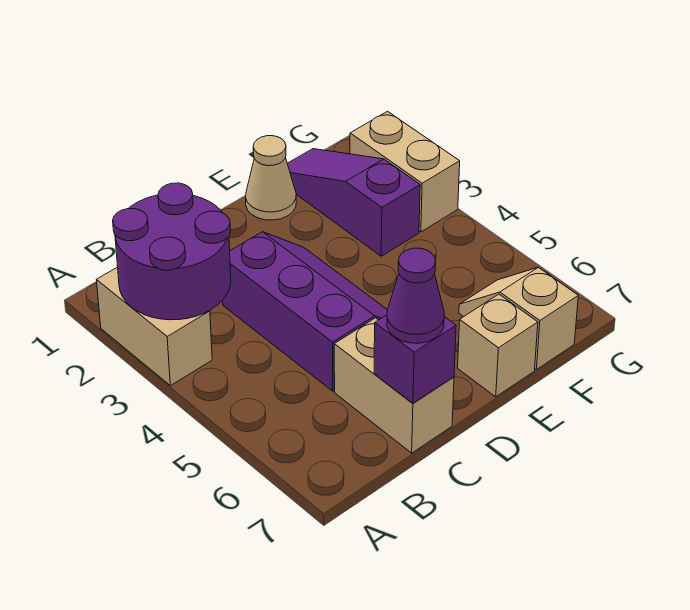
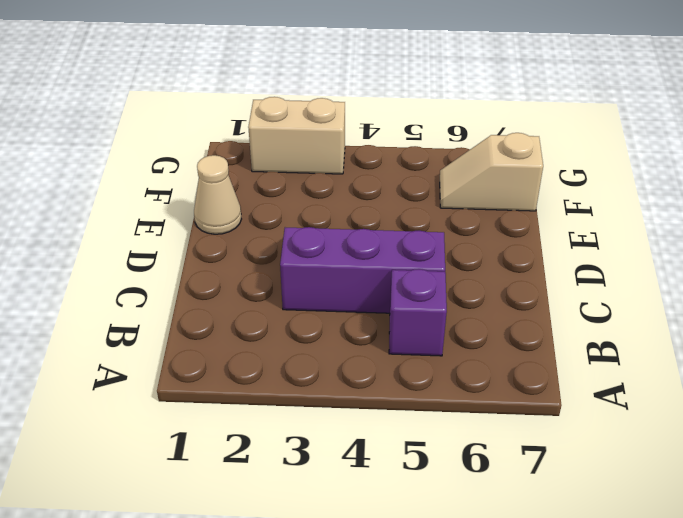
purple 1x1 brick [389,269,447,356] -> purple 1x1 brick moved to [374,315,456,403]
none -> tan 1x2 brick [97,267,212,386]
none -> tan 1x2 brick [334,318,454,453]

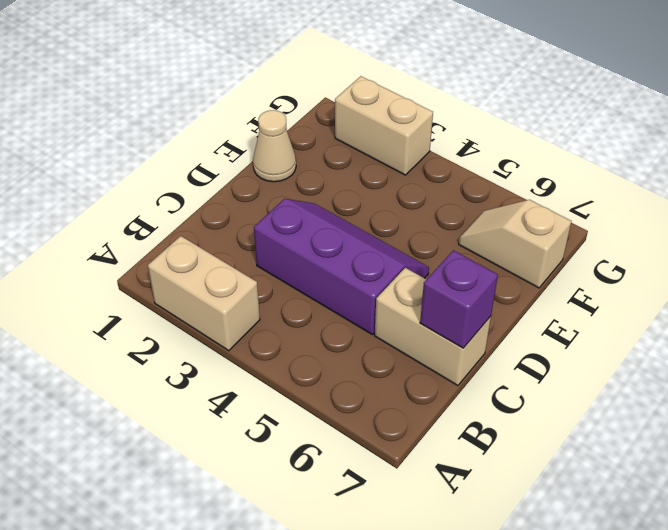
none -> tan 1x1 brick [458,294,538,397]
none -> purple 1x3 slope [287,149,420,256]

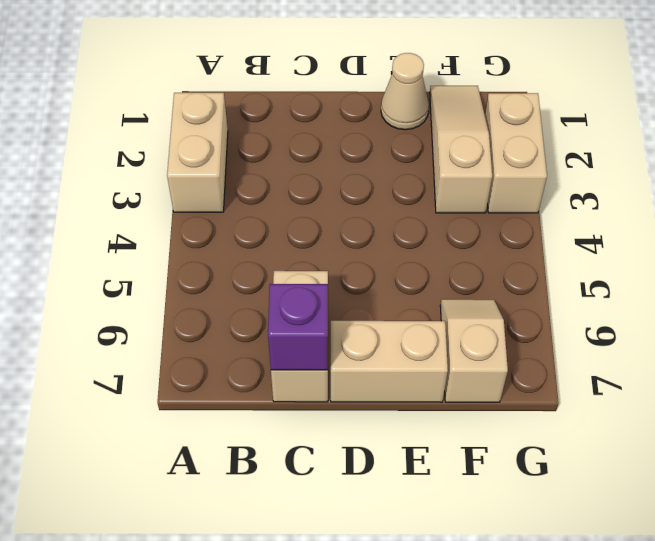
tan 1x2 brick [331,321,448,402] -> tan 1x1 brick [458,294,538,397]
tan 1x3 slope [430,86,492,213] -> purple 1x3 slope [287,149,420,256]
none -> purple 2x3 slope [223,232,387,391]
none -> purple 2x2 round brick [113,183,231,320]

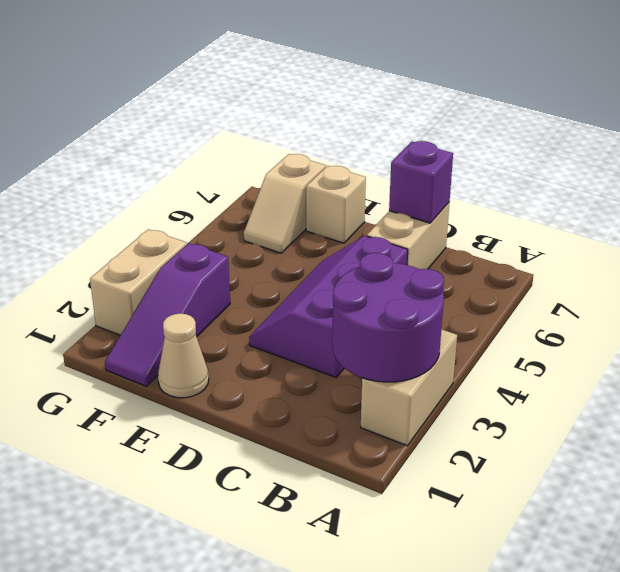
none -> purple 1x1 cone [387,248,444,343]

